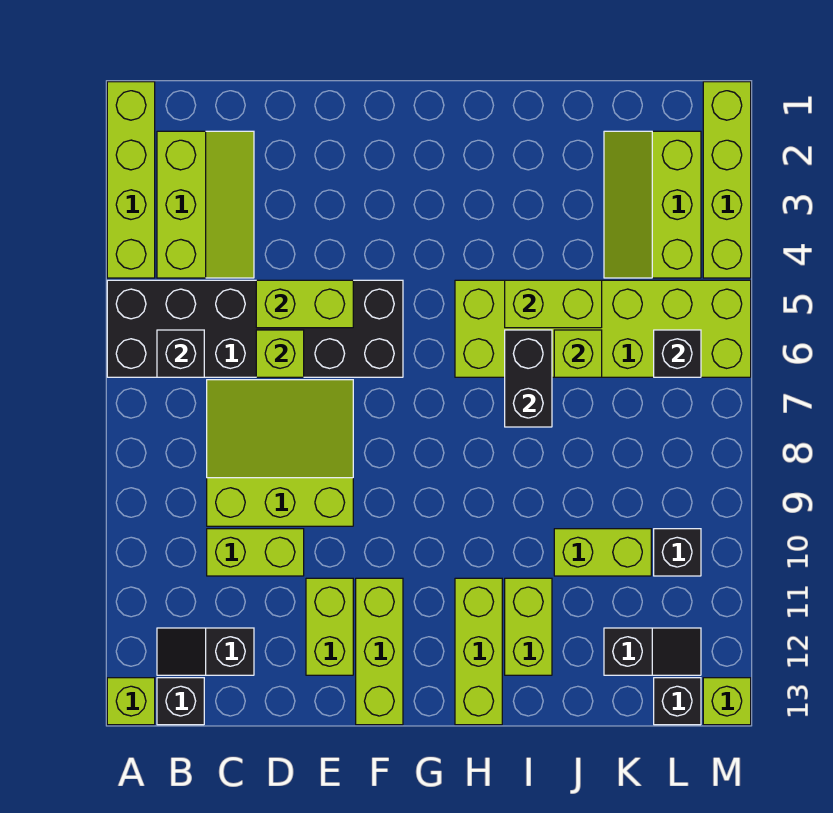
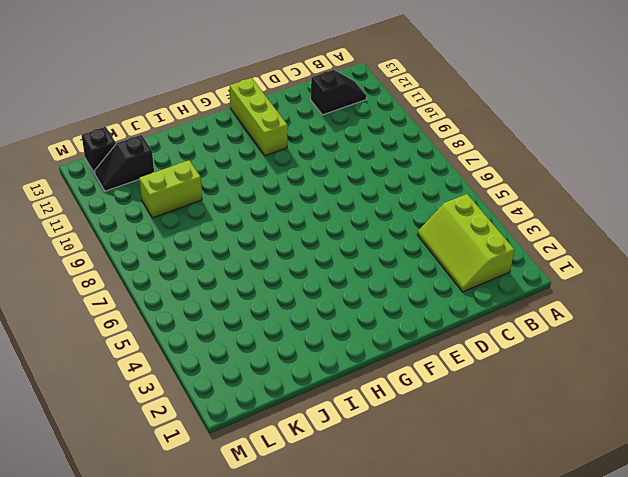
none -> lime 1x4 brick [107,82,155,278]
none -> black 2x6 brick [107,280,403,377]
none -> lime 1x1 brick [107,678,155,725]

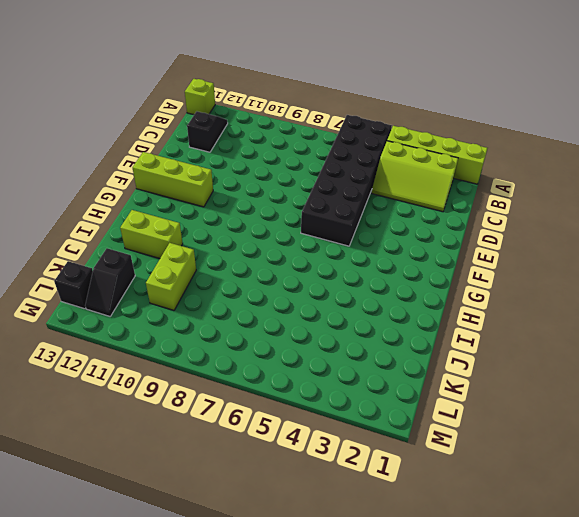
none -> black 1x1 brick [157,678,204,725]
none -> lime 3x3 slope [207,380,353,526]
none -> lime 1x2 brick [207,529,304,576]

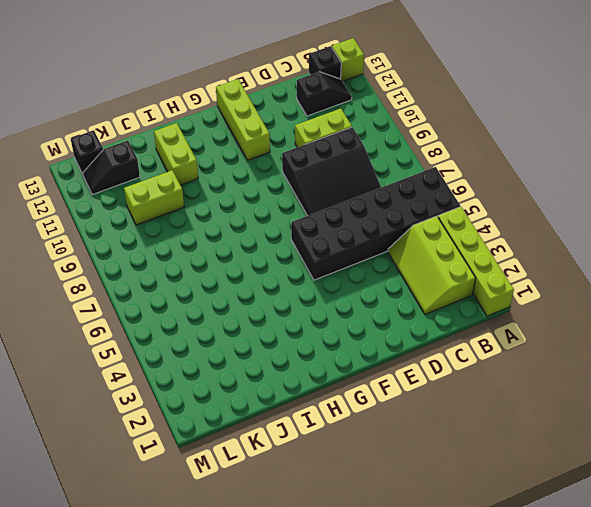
black 3x3 slope [282,127,381,216] -> lime 3x3 slope [207,380,353,526]
none -> lime 1x2 brick [306,578,353,675]
none -> lime 2x6 brick [455,280,751,377]
none -> lime 1x3 brick [455,578,502,725]

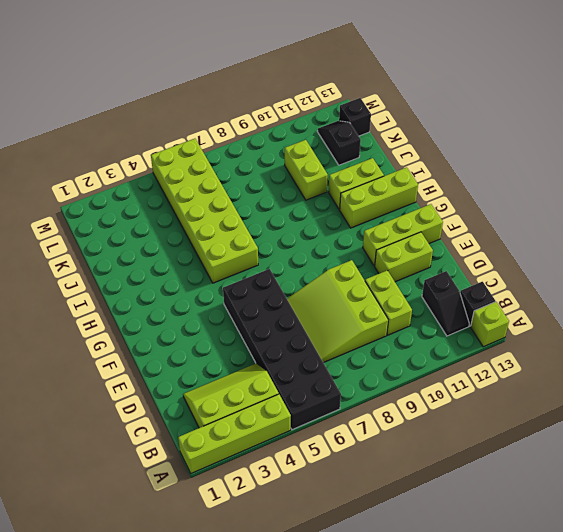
none -> lime 2x3 slope [604,131,701,278]
none -> black 1x1 brick [654,529,701,576]
none -> lime 1x4 brick [703,82,751,278]

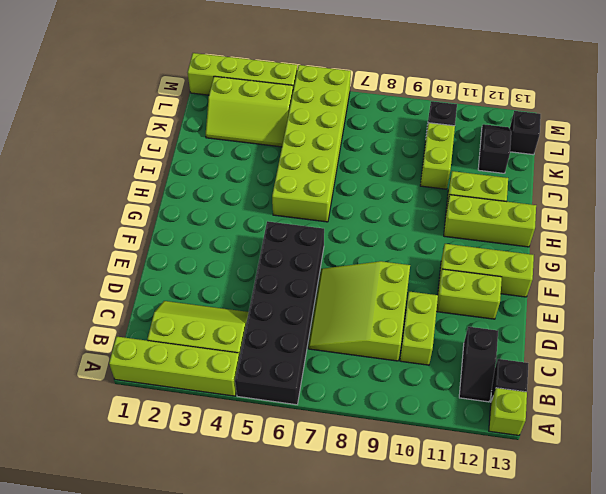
none -> lime 1x1 brick [703,678,751,725]
none -> black 1x1 brick [157,330,204,377]
none -> lime 1x2 brick [256,280,353,328]

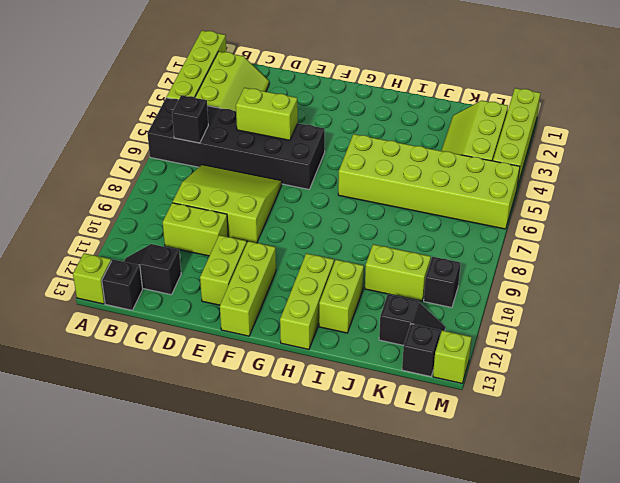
none -> lime 1x1 brick [256,330,304,377]
none -> lime 1x2 brick [505,280,602,328]
none -> black 1x2 brick [505,330,552,427]

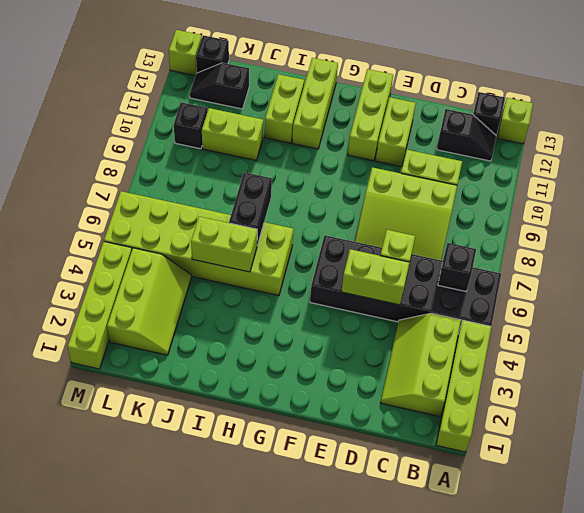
none -> lime 1x1 brick [554,330,602,377]
none -> black 1x1 brick [654,330,701,377]

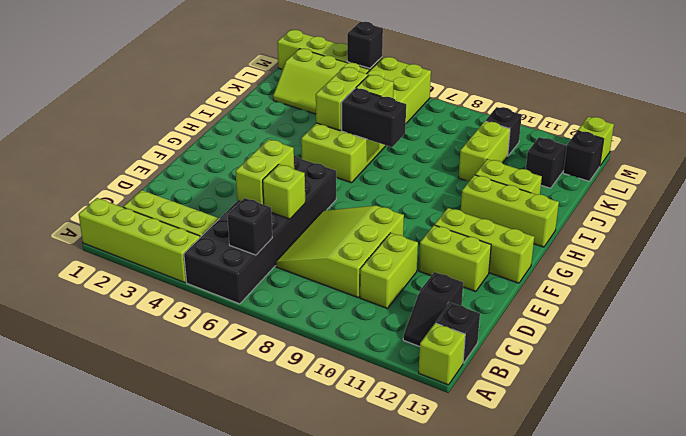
black 1x1 brick [347,22,383,68] -> black 1x1 brick moved to [654,330,701,377]

